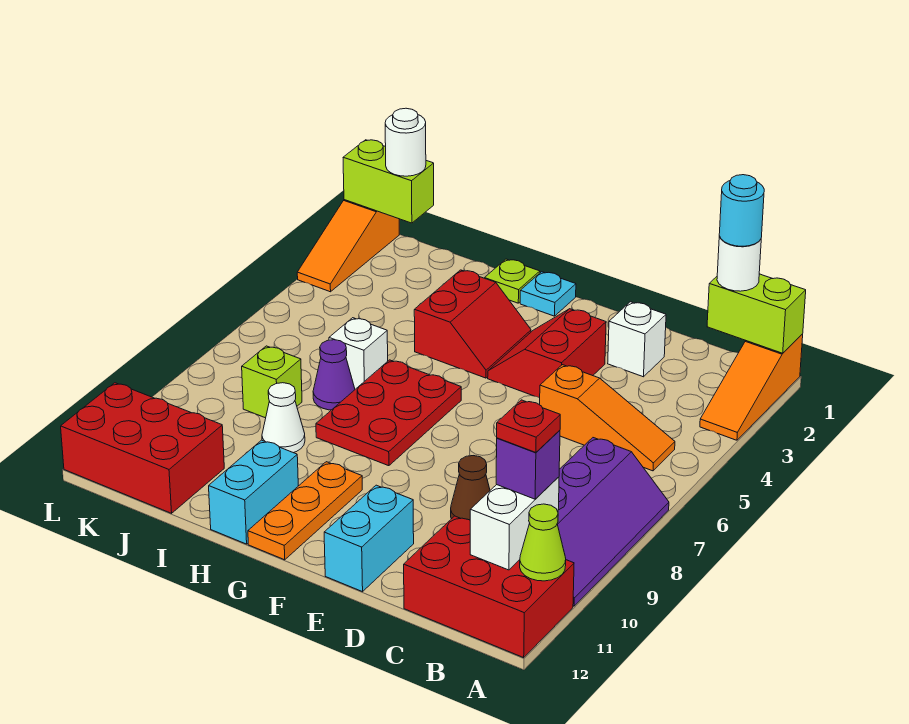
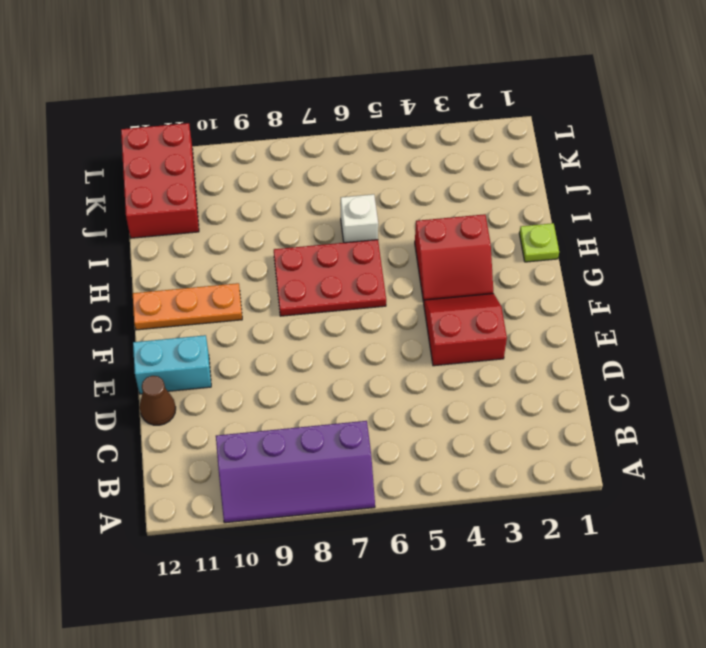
brown 1x1 cone [140,376,176,425] -> brown 1x1 cone moved to [451,456,490,520]
none -> orange 1x3 slope [700,334,803,440]
none -> red 2x3 brick [404,516,574,658]
none -> orange 1x3 slope [540,365,675,471]

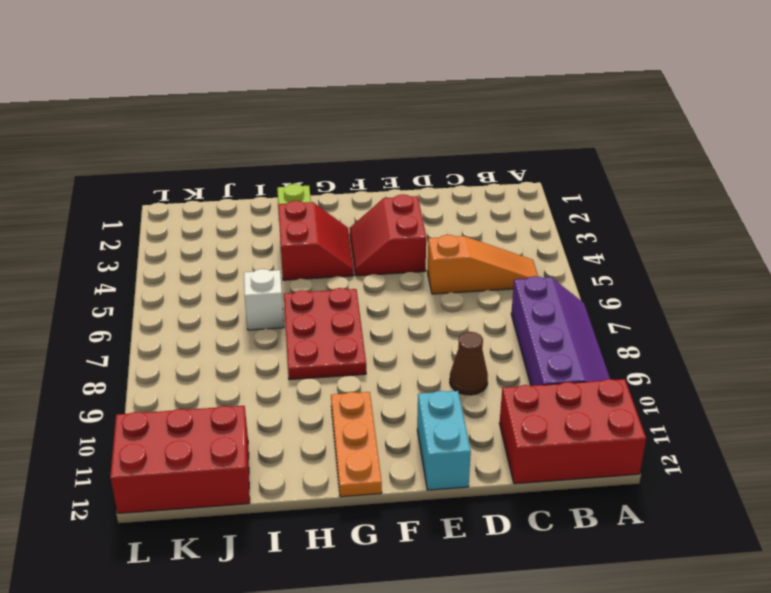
none -> orange 1x3 slope [700,334,803,440]
none -> white 1x1 brick [608,302,666,377]
none -> cyan 1x1 plate [520,272,576,316]

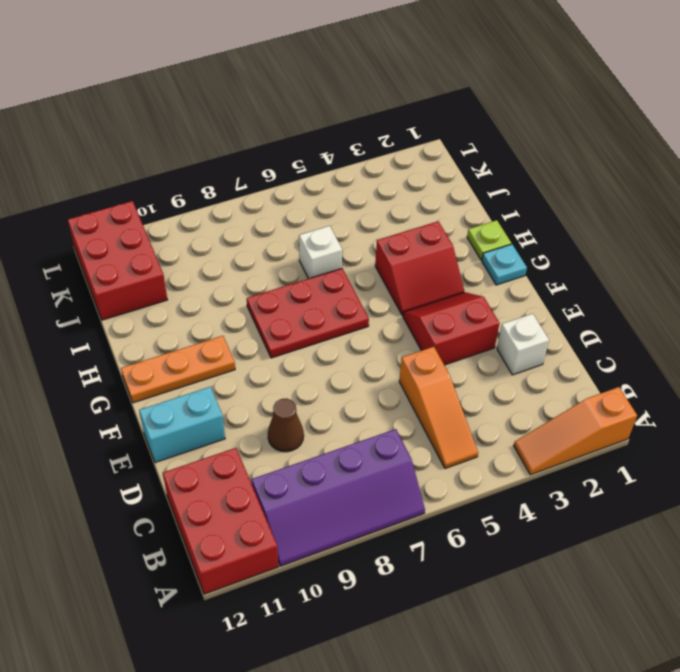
none -> cyan 1x2 brick [209,440,298,544]
none -> purple 1x1 cone [313,340,355,410]
none -> white 1x1 cone [262,383,305,453]

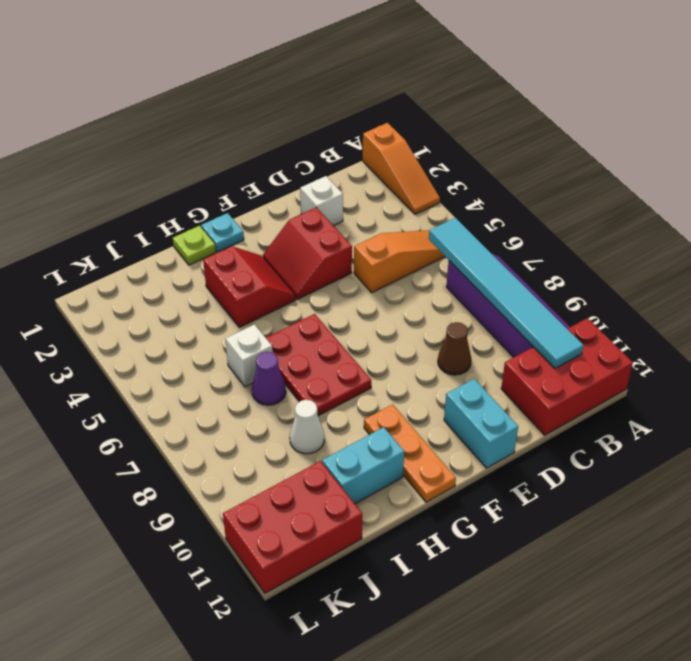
cyan 1x6 tile [429,218,583,368] -> white 1x2 brick [470,477,559,570]
cyan 1x2 brick [322,427,404,504] -> cyan 1x2 brick turned to [209,440,298,544]
none -> lime 1x1 brick [242,346,302,418]
none -> orange 1x3 slope [297,200,399,292]
none -> lime 1x2 brick [707,274,806,353]

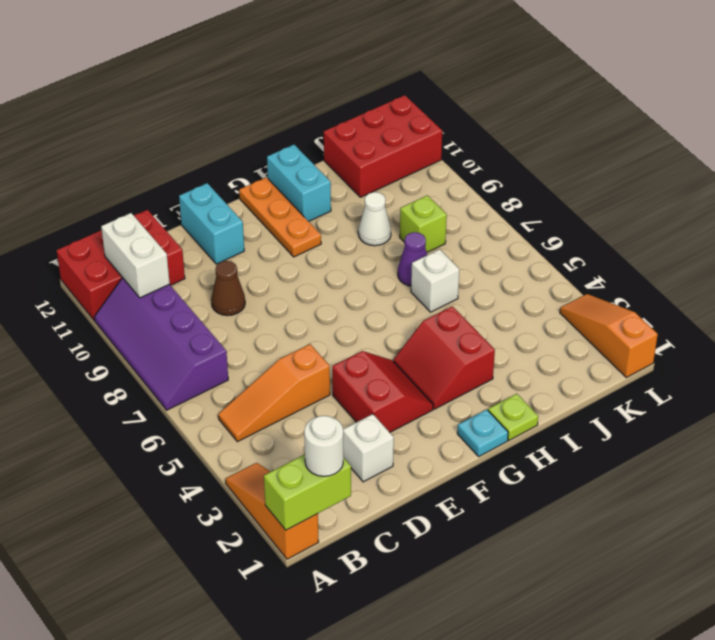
none -> red 2x3 plate [316,360,461,466]
none -> lime 1x1 cone [520,504,566,581]
none -> lime 1x2 brick [343,140,434,223]

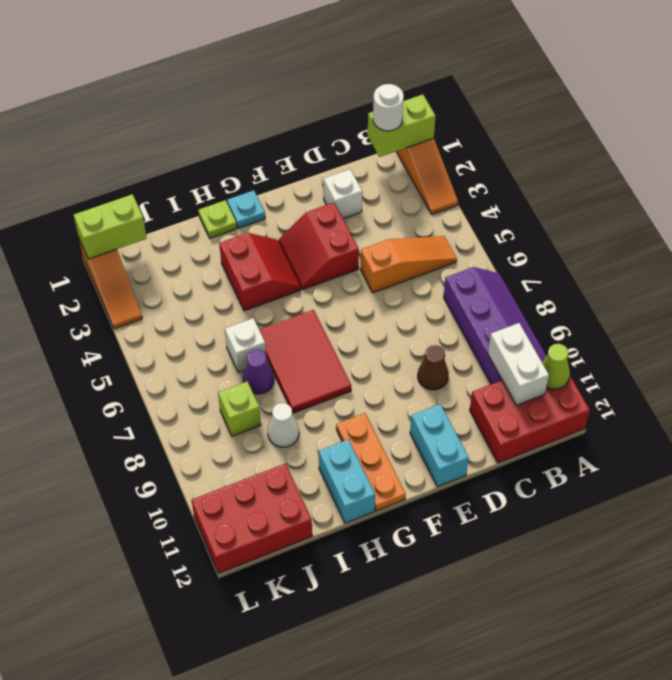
red 2x3 tile [259,310,351,413] -> red 2x3 plate [316,360,461,466]
none -> purple 1x1 brick [496,430,560,499]
none -> white 1x1 round brick [385,108,426,176]
none -> cyan 1x1 round brick [719,175,764,246]

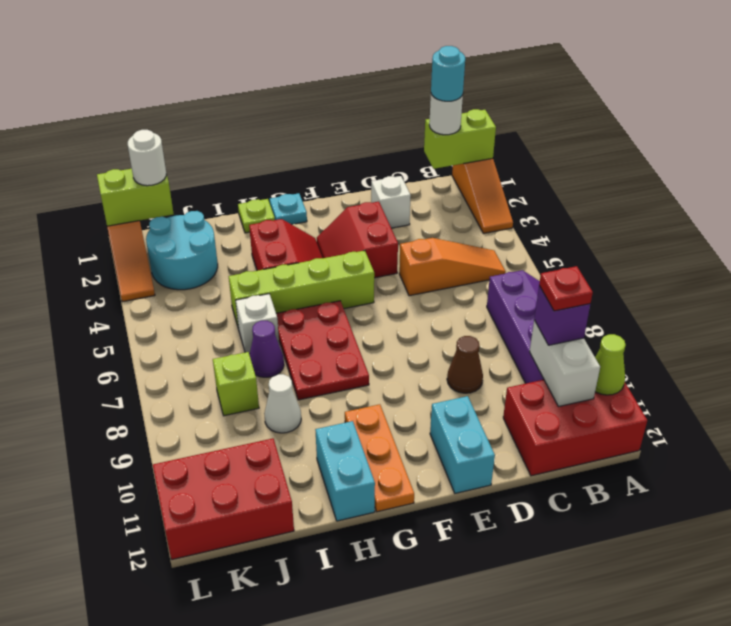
lime 1x4 brick [229,251,374,329] -> none
cyan 2x2 round brick [146,211,218,290] -> none

